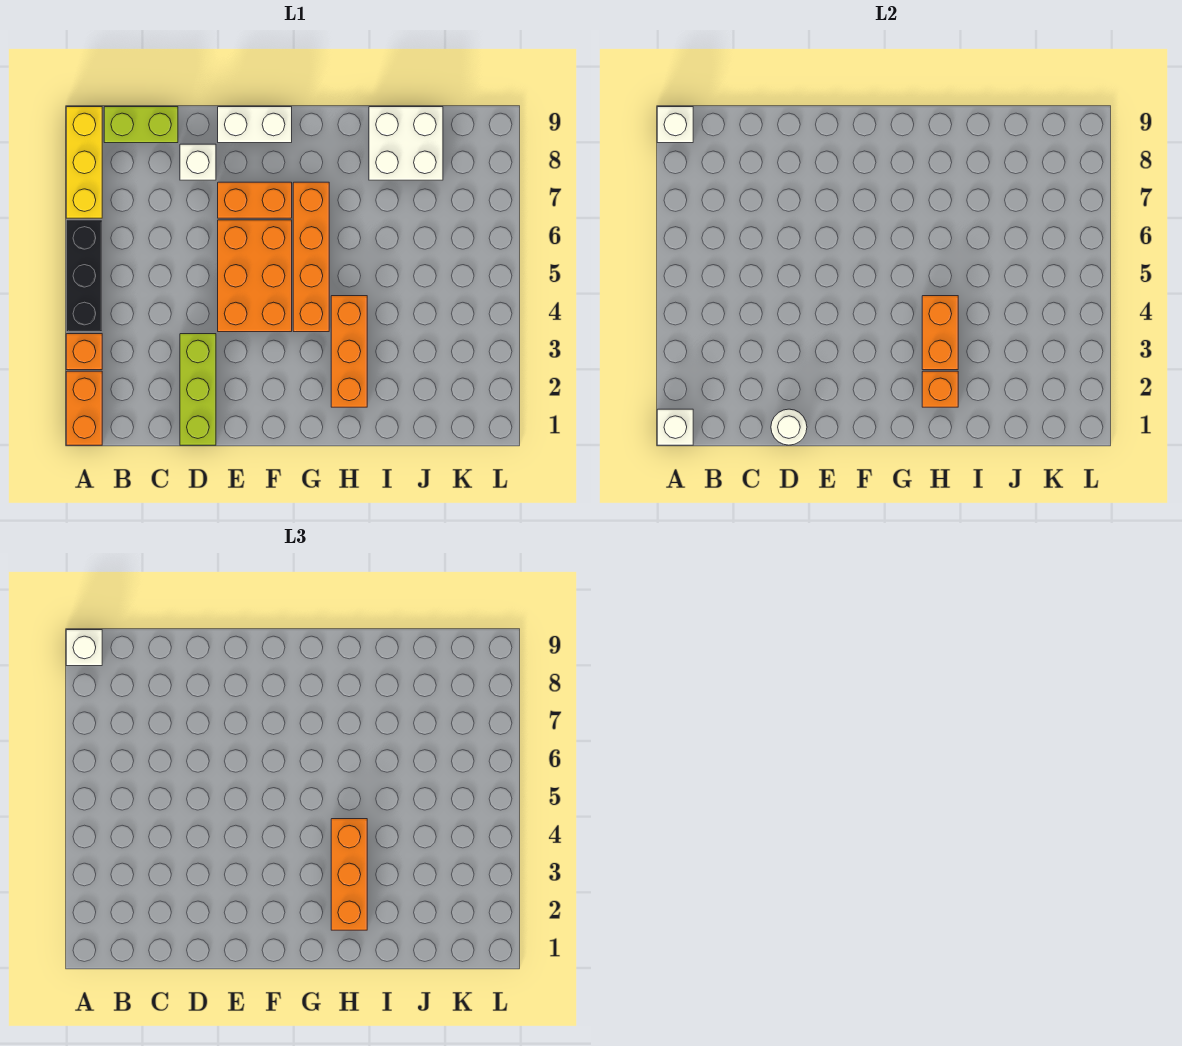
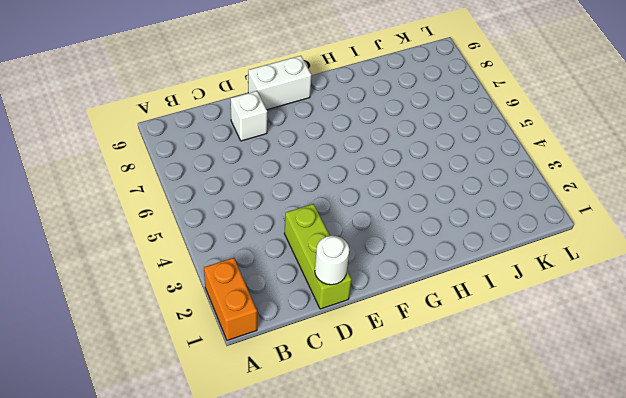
none -> orange 1x1 brick [66,334,102,370]
none -> black 1x3 brick [66,220,102,332]
none -> yellow 1x3 brick [66,107,102,218]

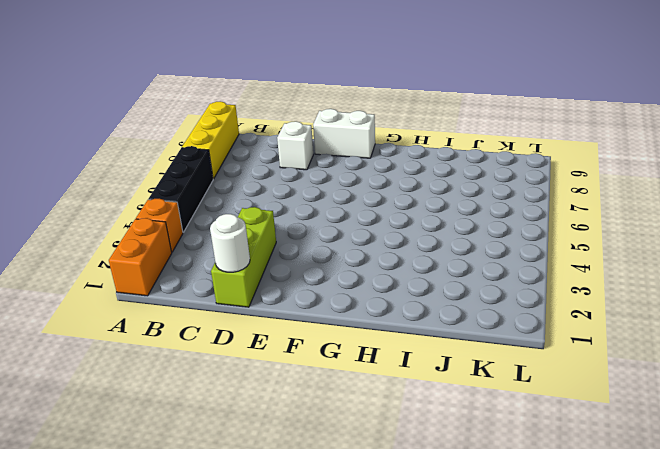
none -> lime 1x2 brick [104,107,178,143]
none -> orange 2x3 brick [218,220,292,332]
none -> orange 1x2 brick [218,182,292,218]

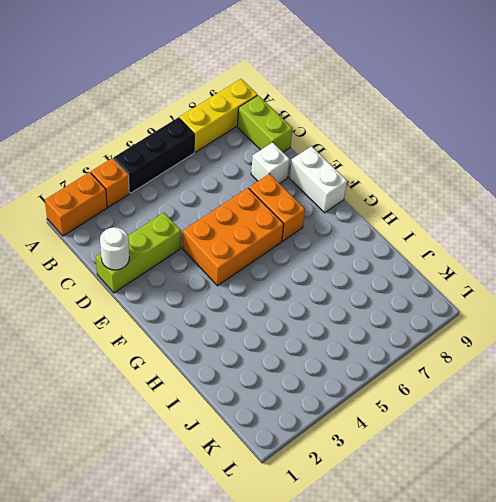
none -> orange 1x4 brick [293,182,329,332]
none -> orange 1x3 brick [331,296,367,407]
none -> white 2x2 brick [369,107,443,180]

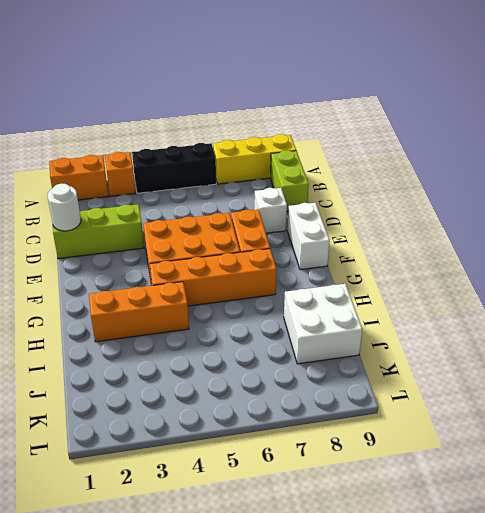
none -> white 1x1 brick [657,409,693,445]
none -> white 1x1 brick [657,107,693,143]
none -> orange 1x1 brick [922,371,958,407]

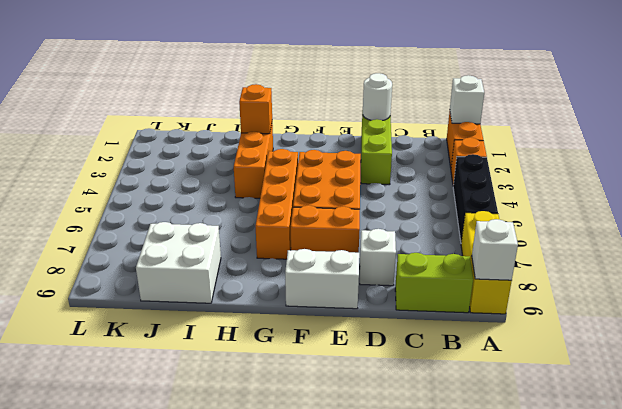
none -> orange 1x2 brick [922,296,958,370]
none -> white 1x1 brick [66,630,102,666]
none -> orange 1x3 brick [331,819,367,930]

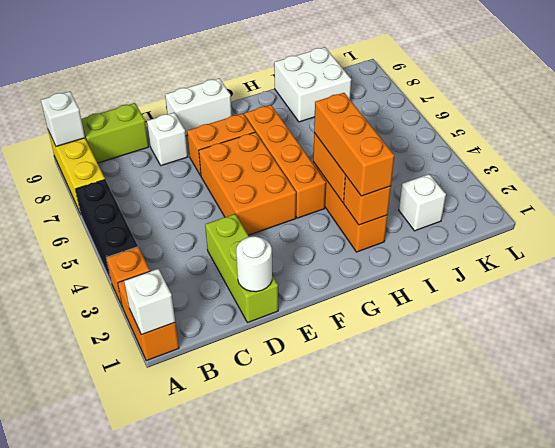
white 1x1 brick [399,174,446,231] -> white 1x1 brick moved to [66,630,102,666]

